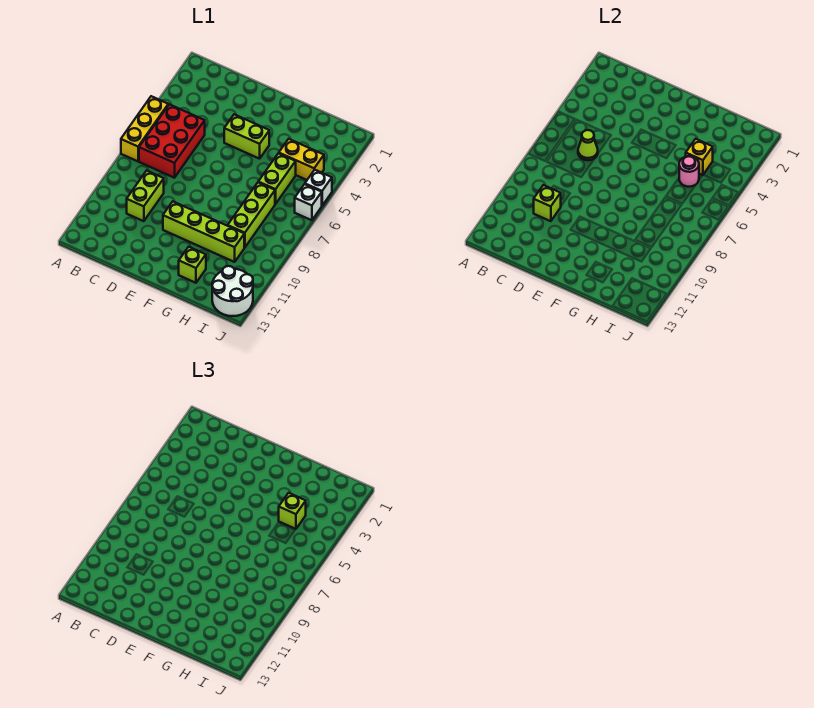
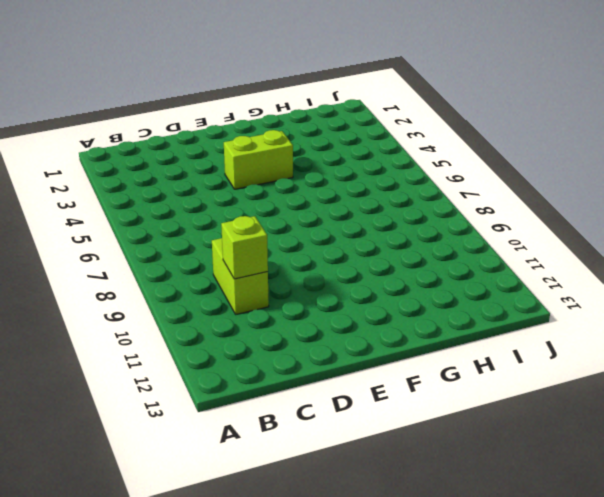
none -> yellow 1x3 brick [121,96,168,161]
none -> red 2x3 brick [139,104,205,178]
none -> lime 1x4 brick [163,202,244,262]

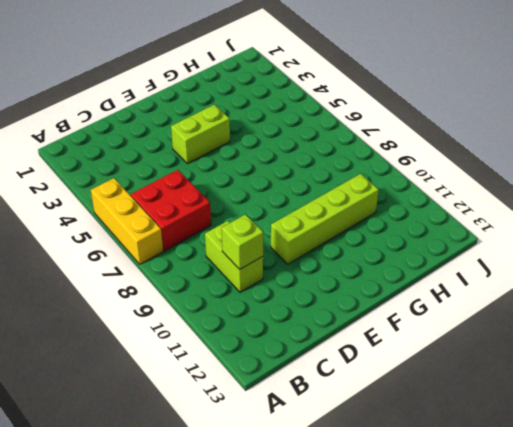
red 2x2 brick [131,170,211,251] -> red 2x3 brick [139,104,205,178]
none -> lime 1x1 brick [179,247,206,283]
none -> yellow 1x2 brick [279,139,324,180]
none -> lime 1x2 brick [258,153,296,204]

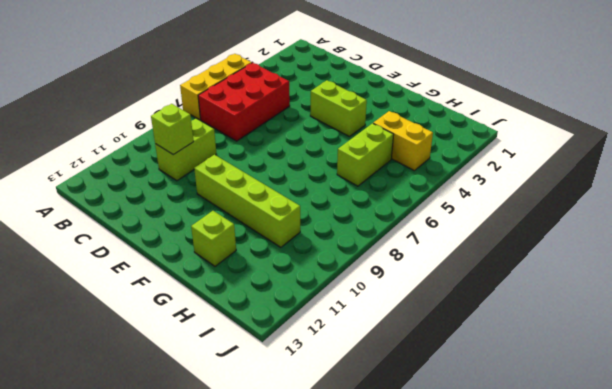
none -> lime 1x3 brick [228,183,275,248]
none -> white 2x2 round brick [212,266,253,316]
none -> white 1x1 brick [305,170,332,205]

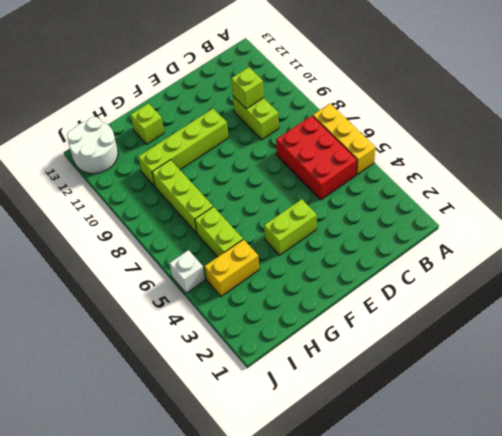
none -> white 1x1 brick [295,184,322,220]
none -> lime 1x1 cone [578,130,598,160]
none -> yellow 1x1 brick [686,139,713,175]

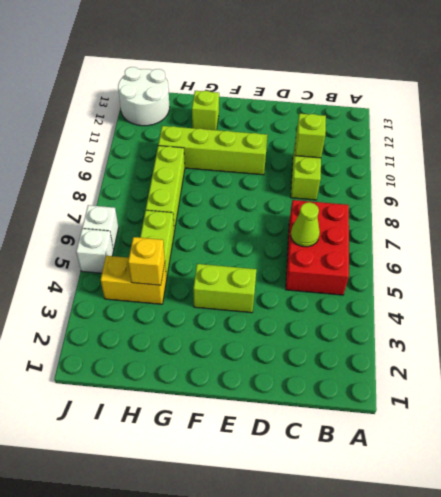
none -> yellow 1x3 brick [121,96,168,161]
none -> pink 1x1 round brick [679,156,699,187]
none -> lime 1x1 brick [279,493,306,529]

